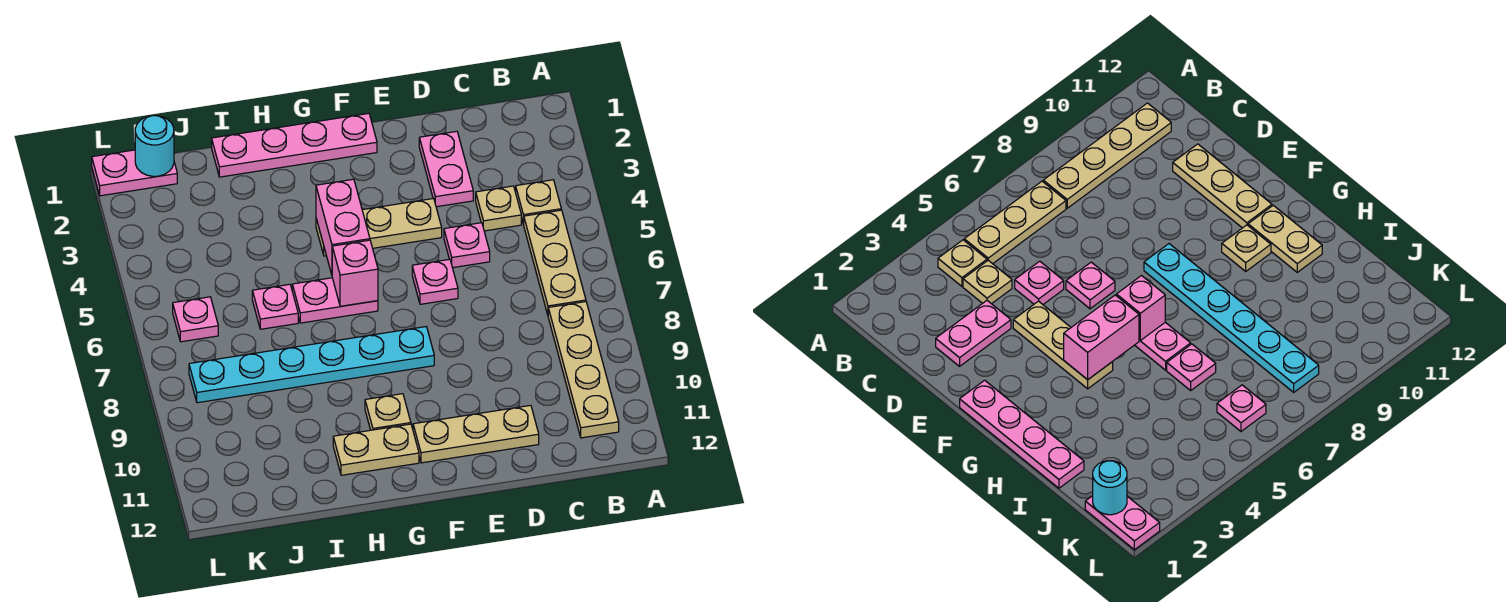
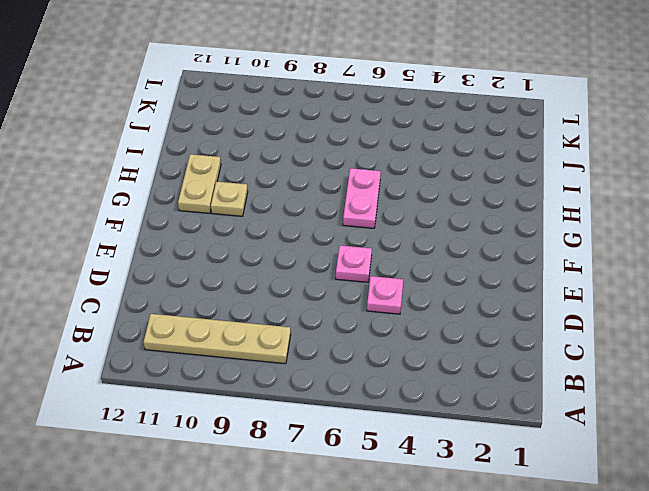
none -> tan 1x1 plate [516,180,561,225]
none -> tan 1x3 plate [524,210,586,315]
none -> tan 1x1 plate [476,186,521,231]

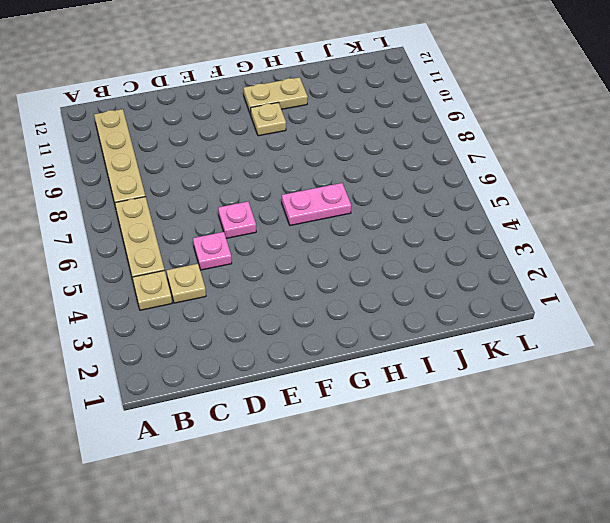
none -> pink 1x2 plate [419,131,473,207]
none -> tan 1x3 plate [413,405,539,463]
none -> tan 1x3 plate [316,198,442,256]

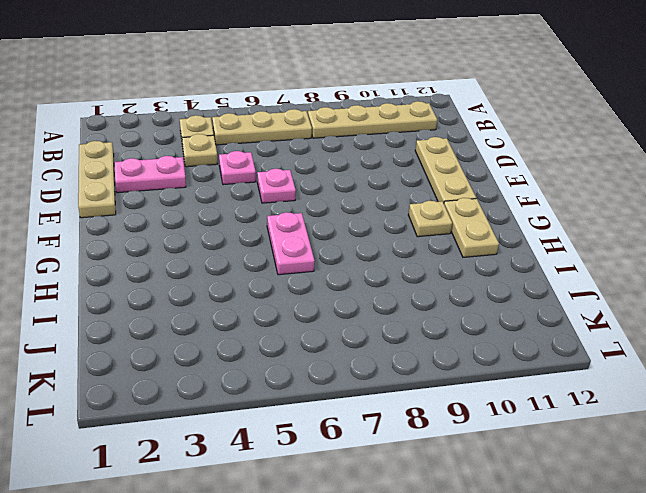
tan 1x3 plate [78,141,116,218] -> tan 1x3 plate moved to [316,198,442,256]
none -> pink 1x4 plate [212,113,377,177]
none -> cyan 1x6 plate [189,327,434,403]
none -> pink 1x1 plate [252,284,298,329]

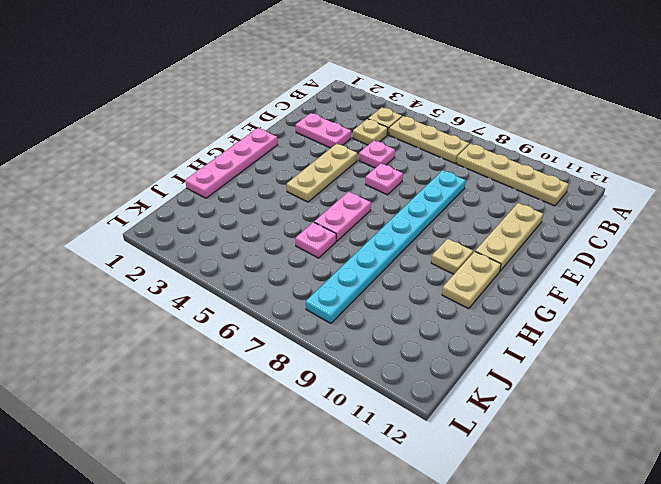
cyan 1x8 plate [306,170,466,324] -> cyan 1x6 plate [189,327,434,403]
none -> pink 1x2 plate [92,150,177,196]
none -> pink 1x1 plate [173,297,218,342]
none -> pink 1x2 brick [316,179,370,274]

